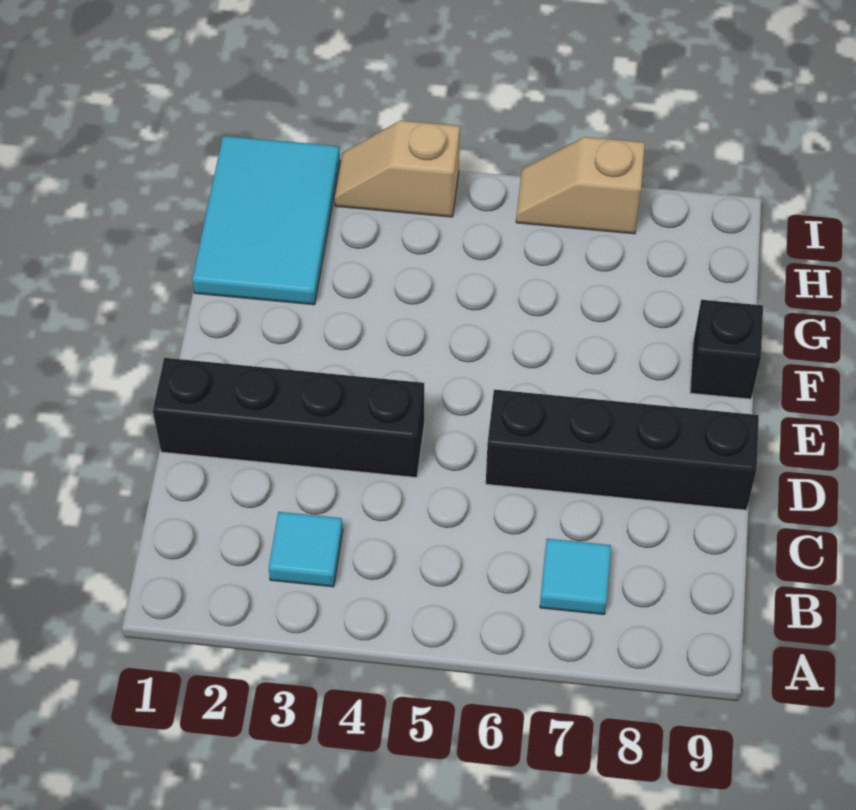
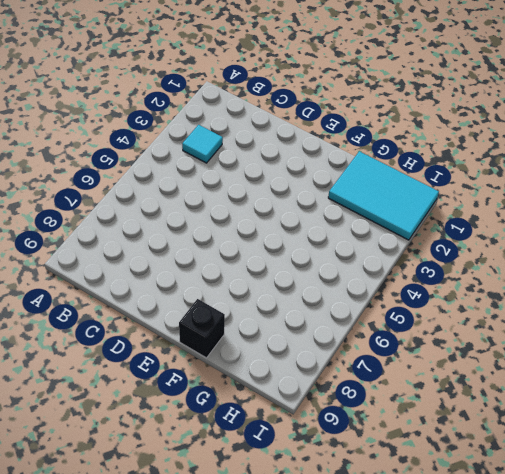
none -> cyan 1x1 tile [540,539,611,614]
none -> black 1x4 brick [153,358,424,477]

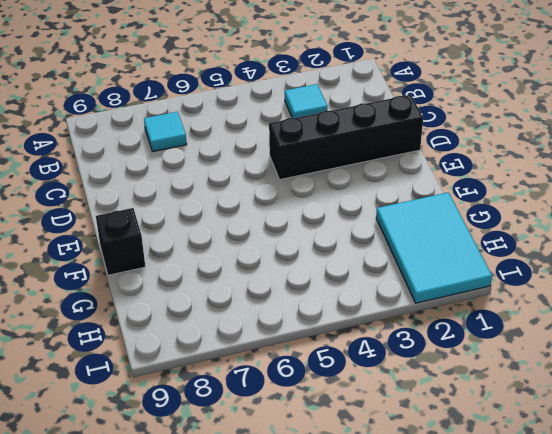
none -> black 1x4 brick [486,390,759,510]
none -> tan 1x2 slope [334,121,460,217]

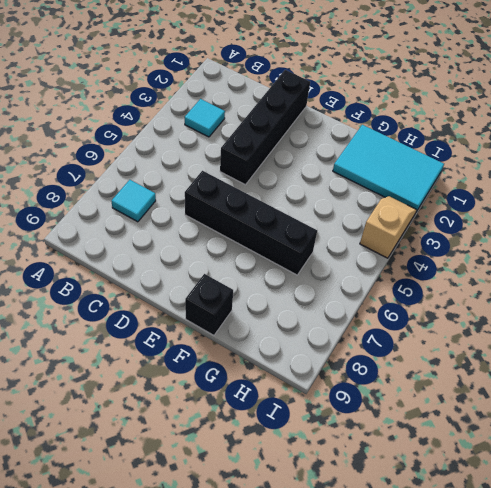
black 1x4 brick [185,171,317,275] -> black 1x4 brick turned to [486,390,759,510]
none -> tan 1x2 slope [516,137,645,234]

